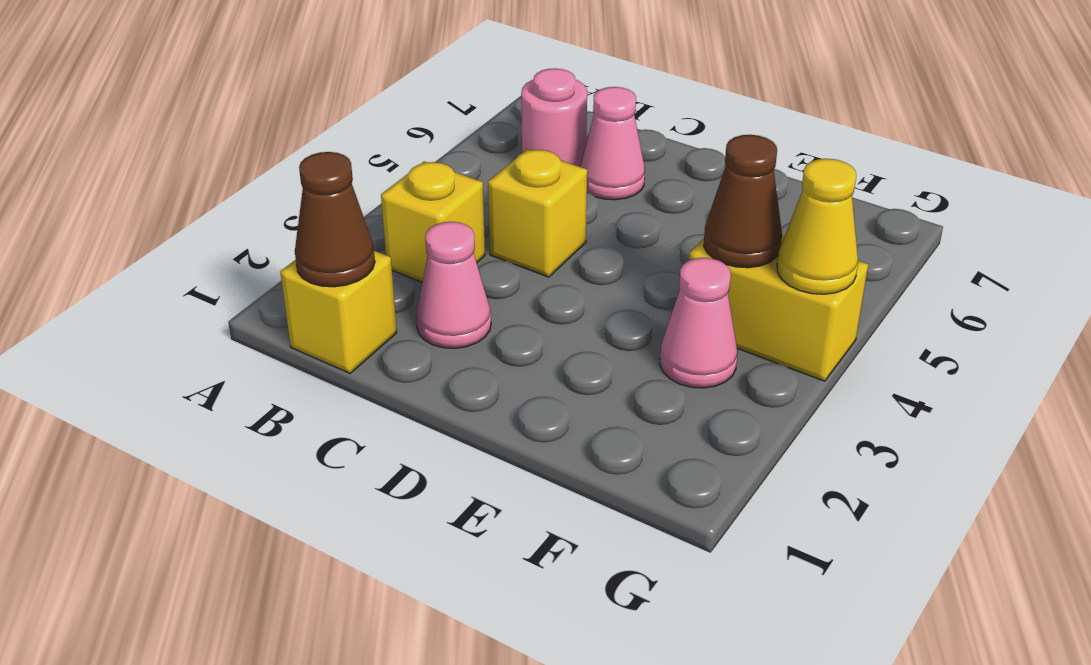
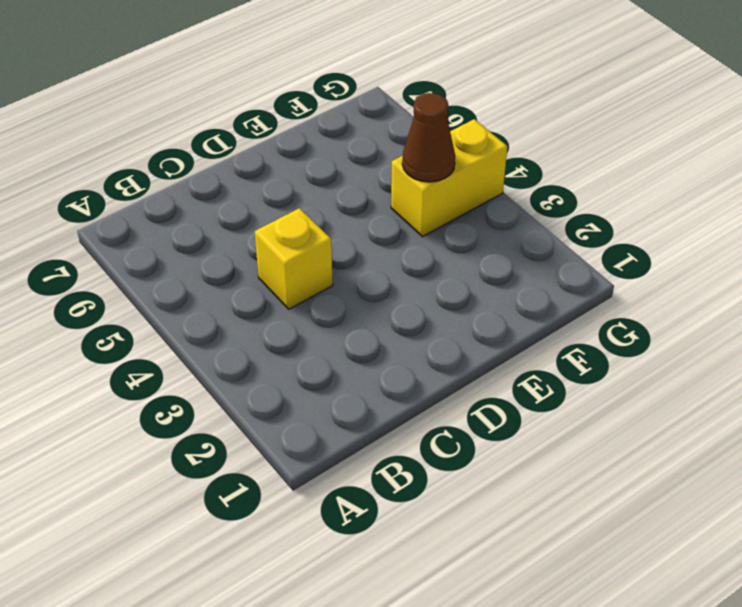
none -> yellow 1x1 brick [280,251,397,373]
none -> yellow 1x1 brick [381,161,485,282]

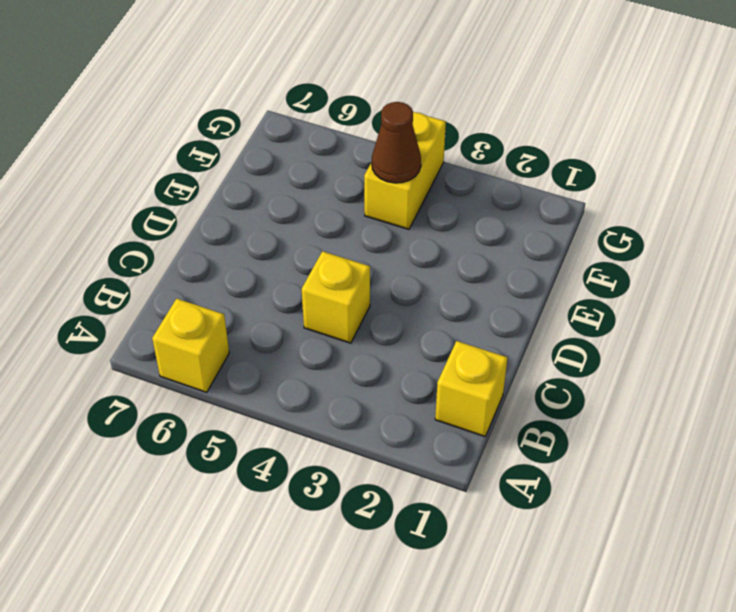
yellow 1x1 brick [152,299,229,392] -> yellow 1x1 brick moved to [381,161,485,282]
none -> pink 1x1 round brick [521,69,587,167]
none -> pink 1x1 cone [416,222,491,348]

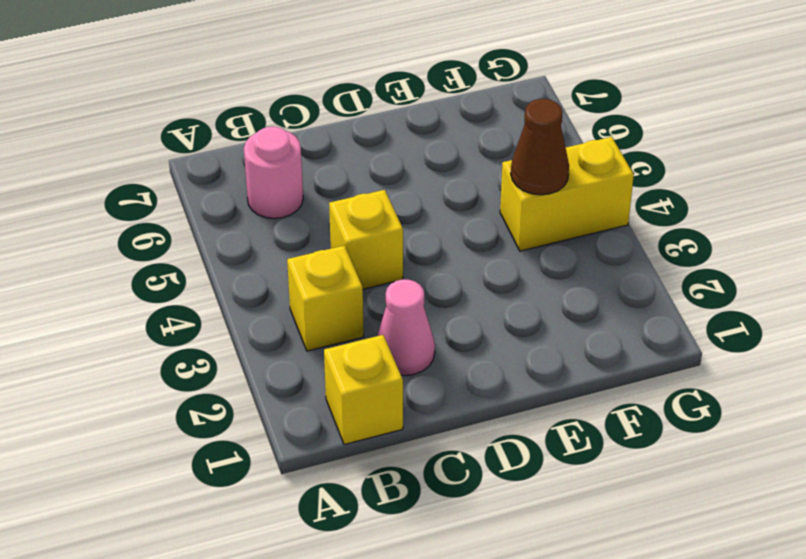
none -> pink 1x1 cone [580,87,645,200]
none -> pink 1x1 cone [660,258,737,388]

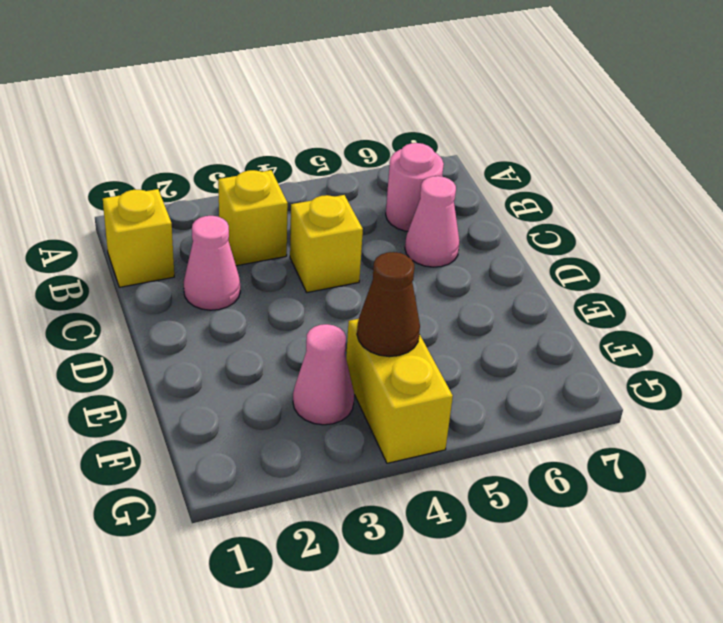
none -> brown 1x1 cone [295,152,375,287]
none -> yellow 1x1 cone [777,159,858,294]

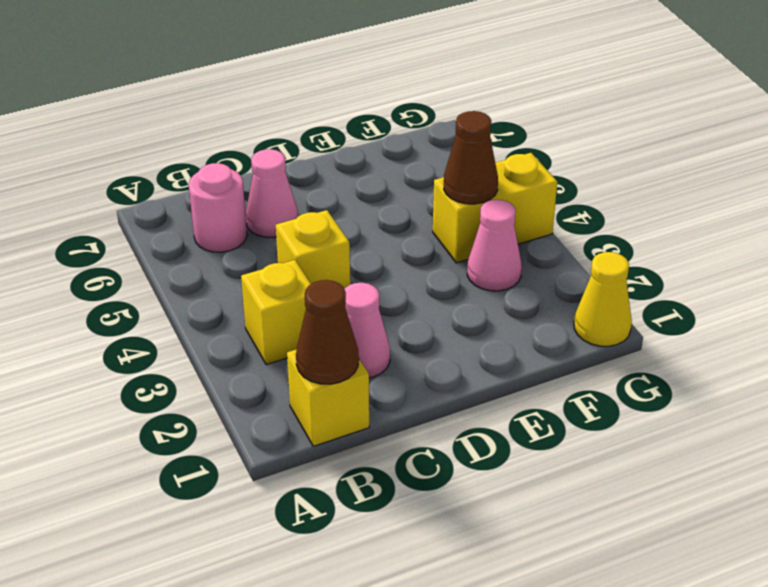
yellow 1x1 cone [574,252,632,346] -> yellow 1x1 cone moved to [777,159,858,294]

